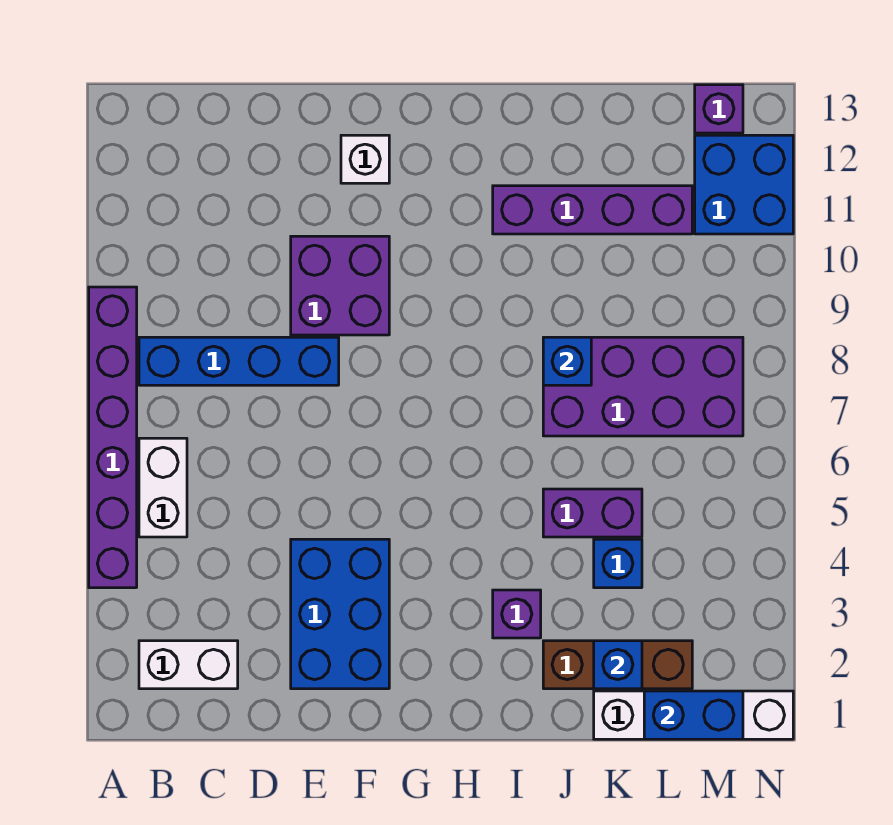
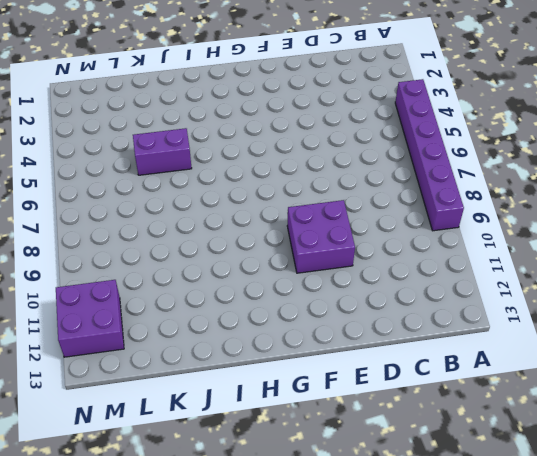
purple 2x2 brick [56,280,124,357] -> blue 2x2 brick [695,135,793,234]
none -> white 1x2 brick [139,641,238,689]
none -> white 1x2 brick [139,438,187,537]
none -> blue 1x4 brick [139,337,339,385]

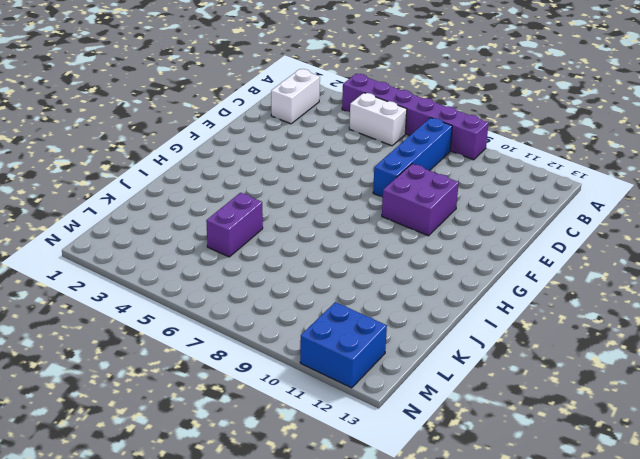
none -> blue 2x3 brick [291,539,389,689]
none -> white 1x1 brick [341,135,389,183]
none -> purple 1x1 brick [493,590,541,638]

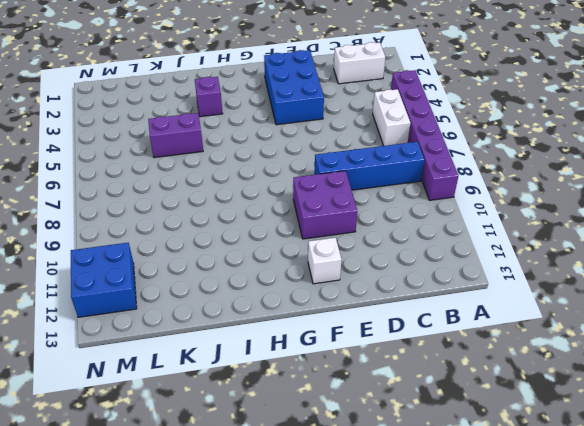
none -> purple 1x4 brick [493,186,692,234]
none -> brown 1x3 brick [543,641,692,689]
none -> purple 2x4 brick [543,337,743,436]

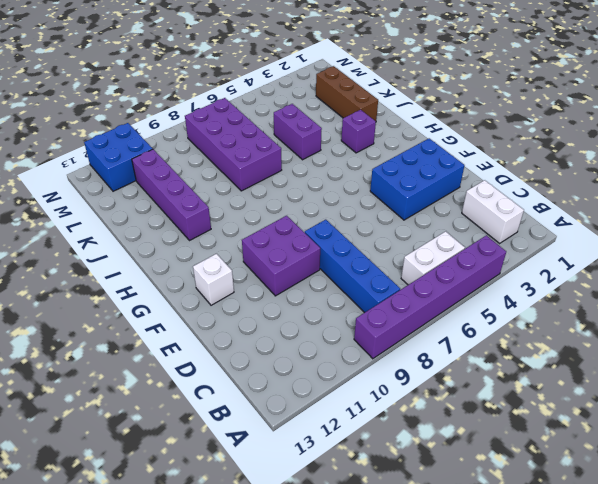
none -> white 1x4 brick [594,691,793,739]
none -> blue 1x1 brick [594,539,642,588]
none -> purple 1x1 brick [695,85,743,133]

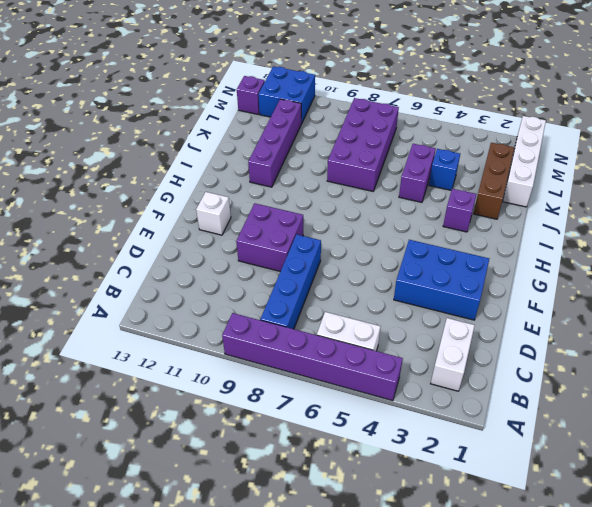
none -> blue 1x1 brick [543,337,591,385]
none -> blue 1x1 brick [594,641,642,689]
none -> blue 1x2 brick [644,691,743,739]

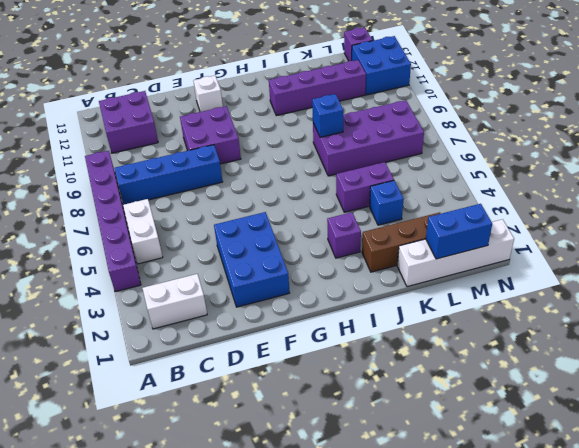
purple 2x2 brick [99,91,158,153] -> none
none -> blue 1x1 brick [594,641,642,689]

